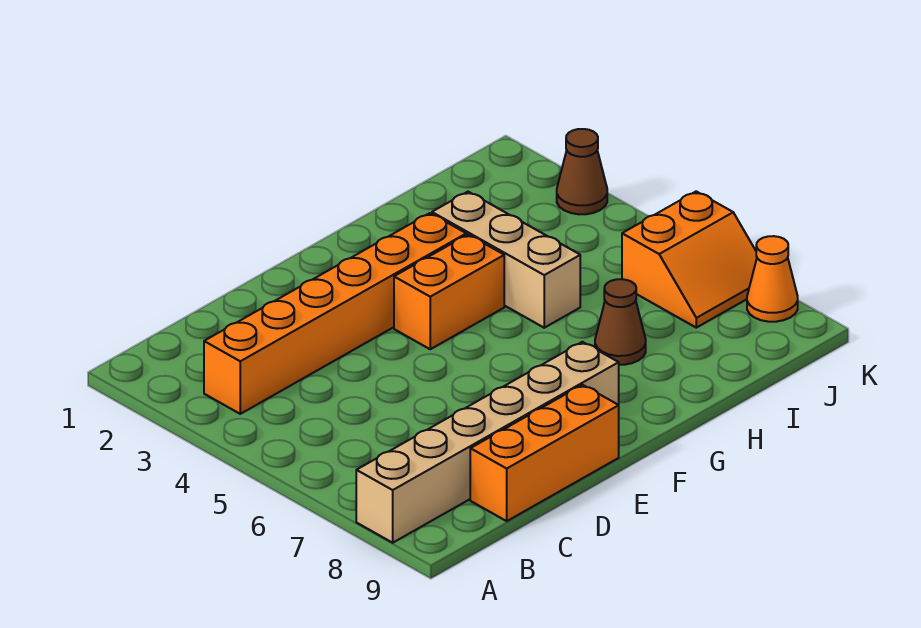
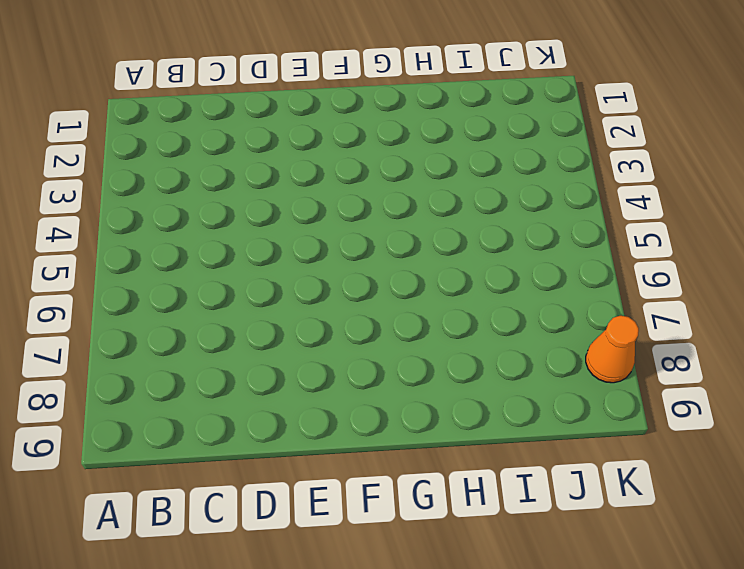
none -> tan 1x6 brick [356,342,619,543]
none -> orange 1x6 brick [204,213,466,414]

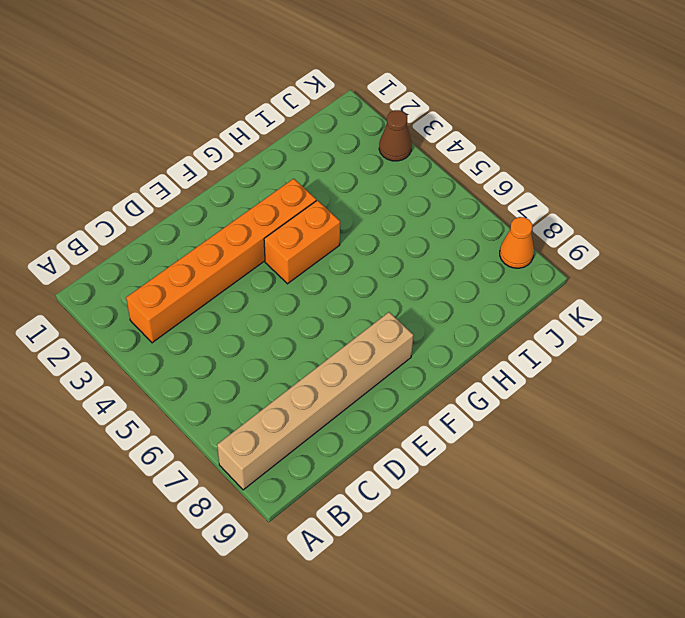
none -> orange 1x3 brick [470,385,619,521]
none -> tan 1x3 brick [432,192,580,328]

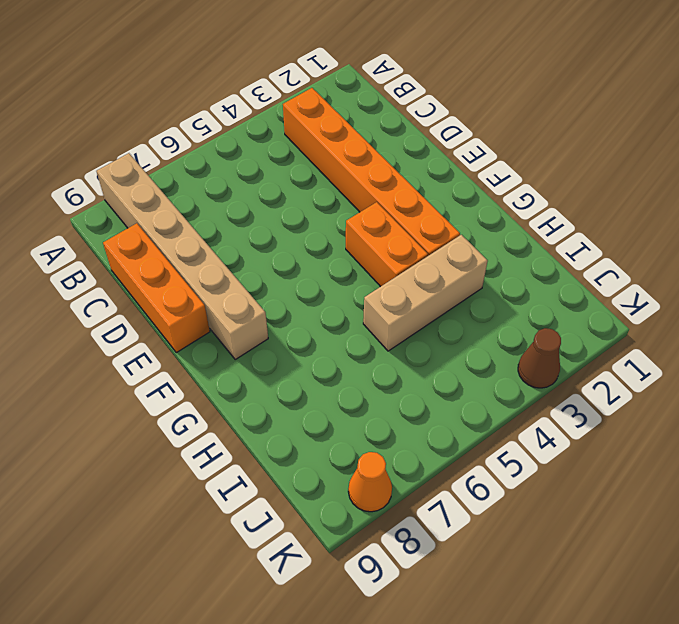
none -> brown 1x1 cone [595,279,646,365]
none -> orange 2x2 slope [622,191,757,328]

